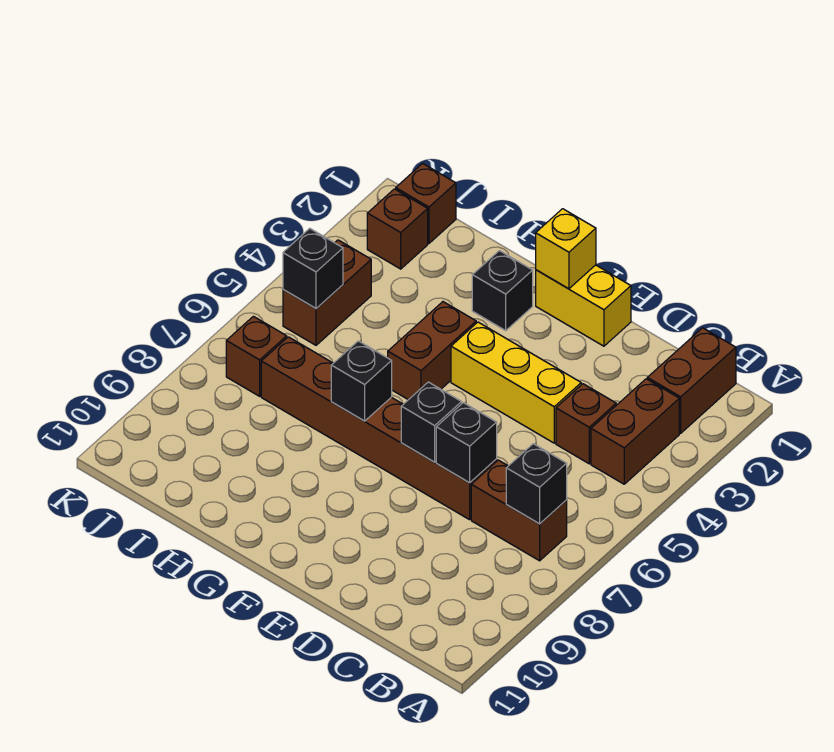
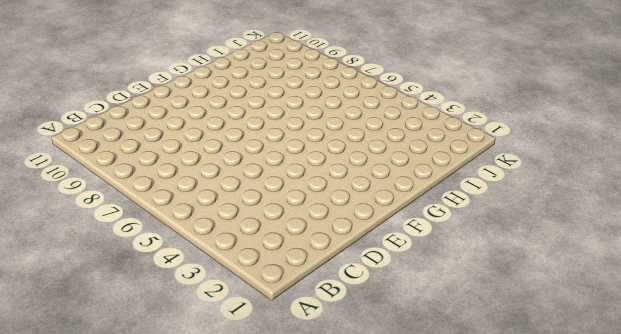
none -> brown 1x2 brick [647,328,736,433]
none -> brown 1x2 brick [591,379,679,484]
none -> brown 1x2 brick [471,460,567,561]

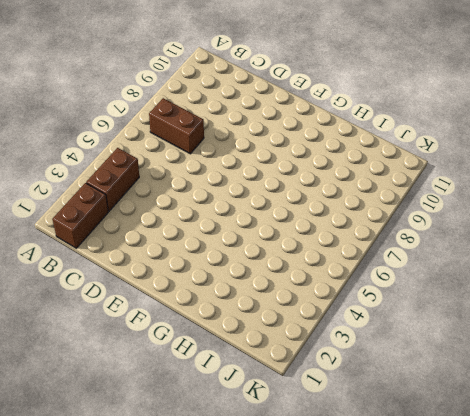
none -> brown 1x1 brick [556,384,616,464]
none -> yellow 1x3 brick [451,322,581,443]
none -> brown 1x6 brick [261,337,497,520]

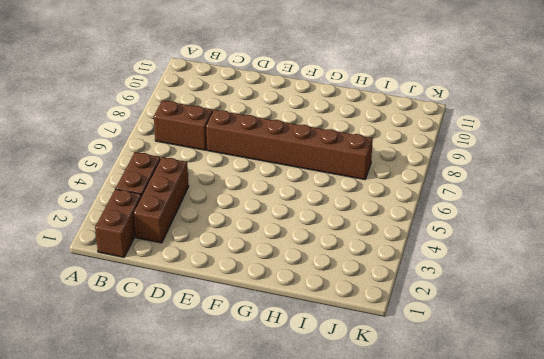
brown 1x3 brick [133,157,189,243] -> brown 1x1 brick [556,384,616,464]
none -> yellow 1x3 brick [451,322,581,443]
none -> yellow 1x2 brick [536,265,631,346]
none -> black 1x1 brick [472,251,533,330]

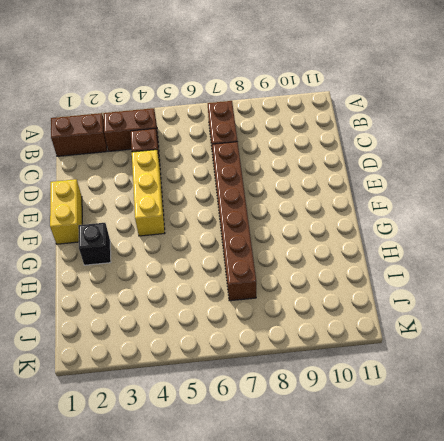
none -> brown 1x2 brick [388,302,476,400]
none -> brown 1x1 brick [396,163,456,243]
none -> brown 1x1 brick [367,189,428,269]

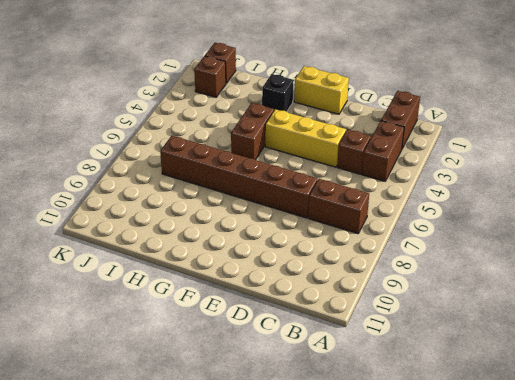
none -> brown 1x2 brick [283,240,371,345]
none -> brown 1x1 brick [226,316,287,396]
none -> black 1x1 brick [506,444,567,524]

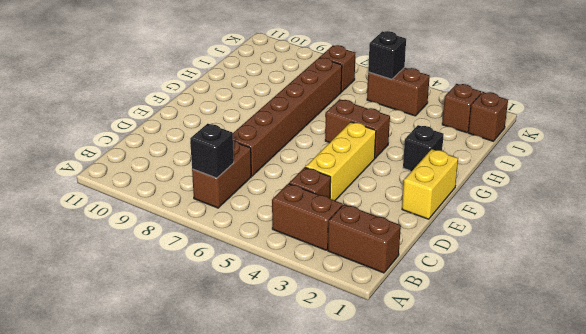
none -> black 1x1 brick [436,403,497,483]
none -> black 1x1 brick [401,382,462,462]
none -> yellow 1x1 brick [536,209,596,289]

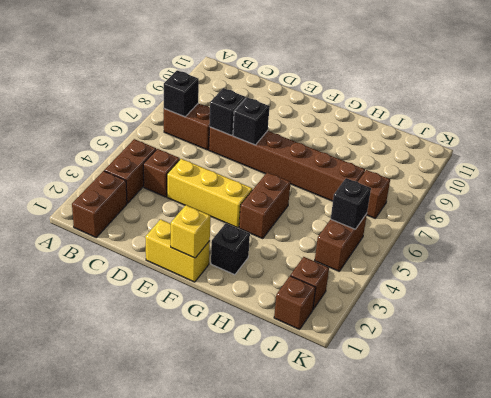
none -> black 1x1 brick [331,341,392,421]

